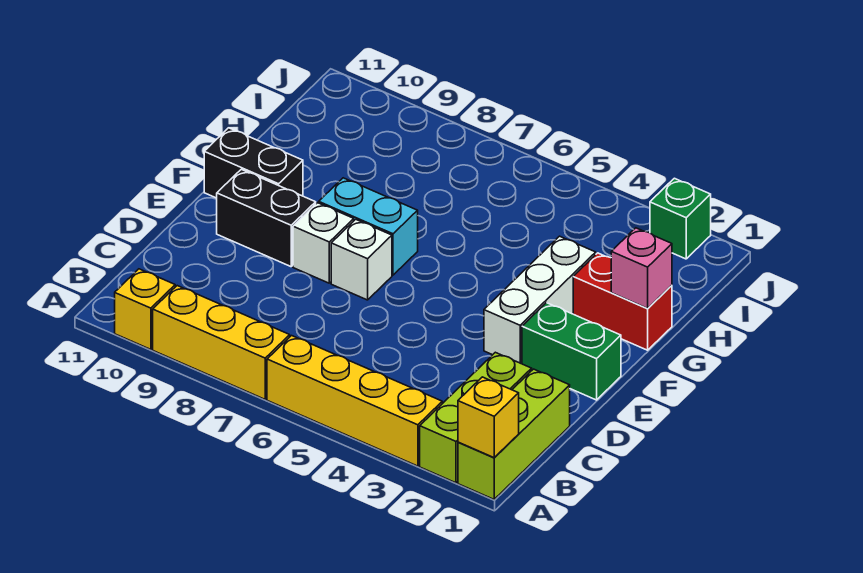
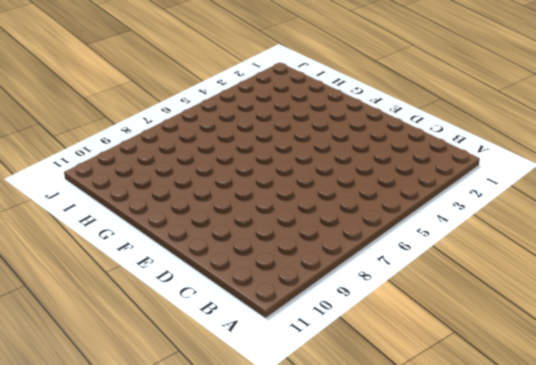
none -> lime 1x3 brick [458,369,570,499]
none -> lime 1x3 brick [420,352,532,483]
none -> yellow 1x4 brick [267,336,442,466]

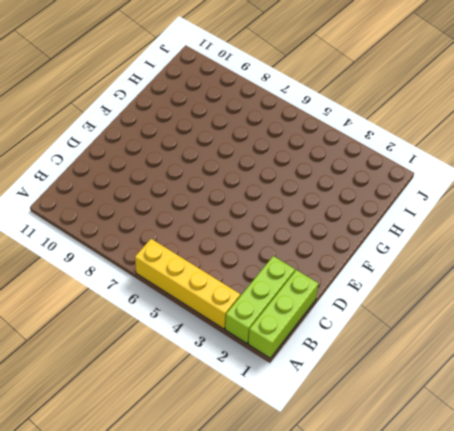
none -> yellow 1x3 brick [153,286,290,399]
none -> yellow 1x1 brick [115,269,175,349]
none -> green 1x2 brick [522,303,621,400]

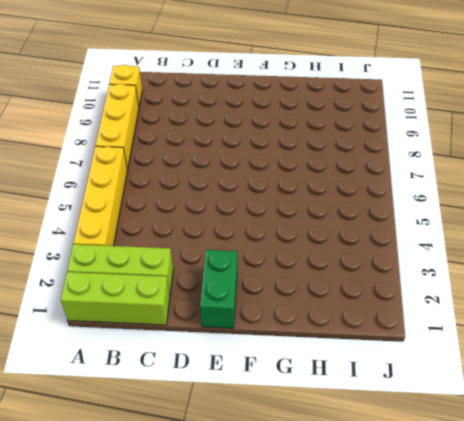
none -> white 1x3 brick [484,236,596,364]
none -> white 1x1 brick [331,219,392,300]
none -> white 1x1 brick [293,203,354,283]

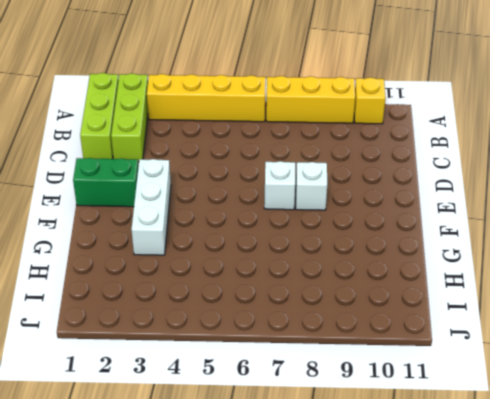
none -> black 1x2 brick [217,169,316,267]
none -> cyan 1x2 brick [319,178,418,275]
none -> black 1x2 brick [204,128,303,198]

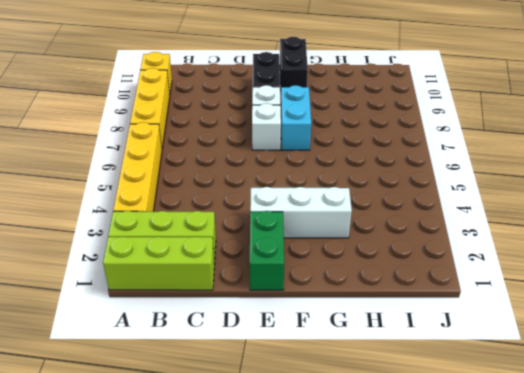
none -> red 1x2 brick [573,253,672,350]
none -> green 1x1 brick [650,178,711,259]
none -> yellow 1x1 brick [458,377,519,458]

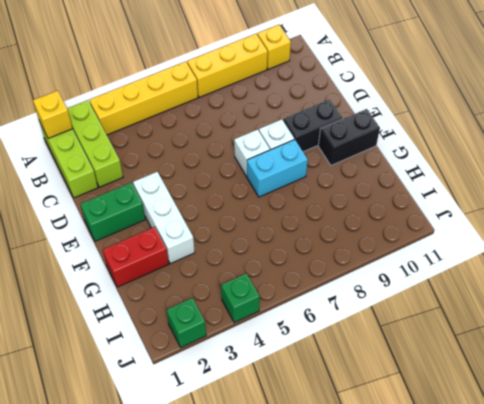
green 1x1 brick [221,273,260,322] -> none
none -> pink 1x1 brick [611,228,672,308]

